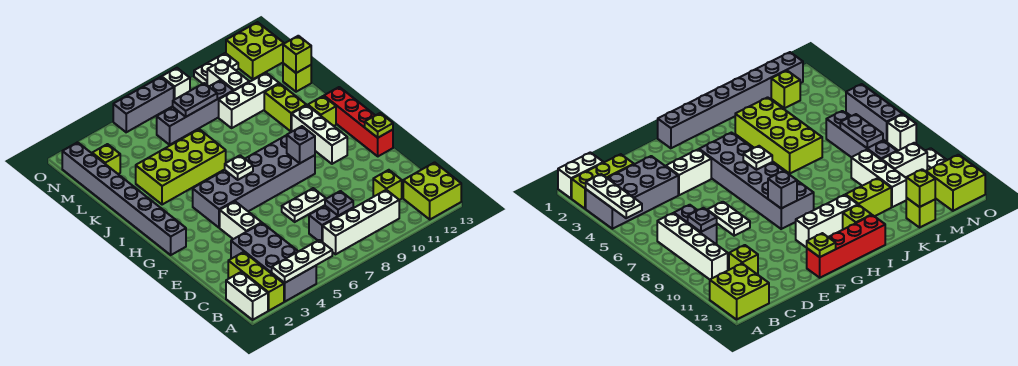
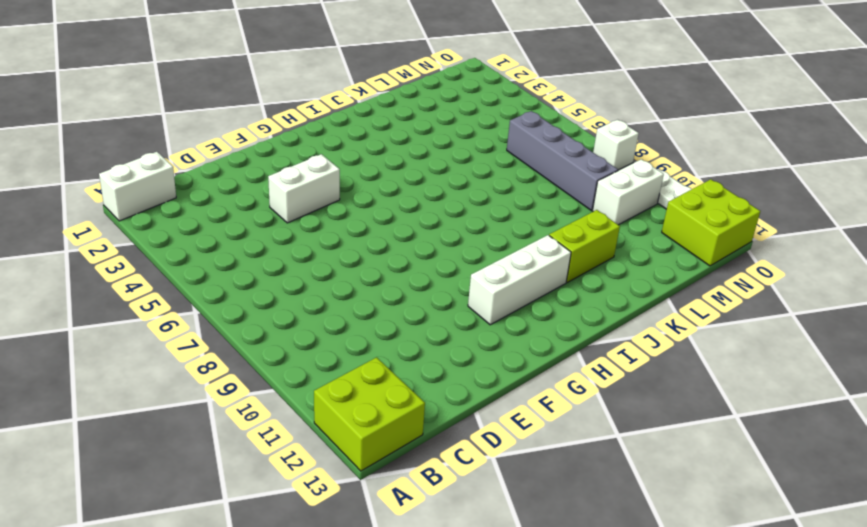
none -> lime 1x3 brick [228,252,284,311]
none -> grey 2x4 brick [231,223,316,301]
none -> white 1x4 brick [323,190,399,254]
none -> grey 1x2 brick [309,206,353,242]

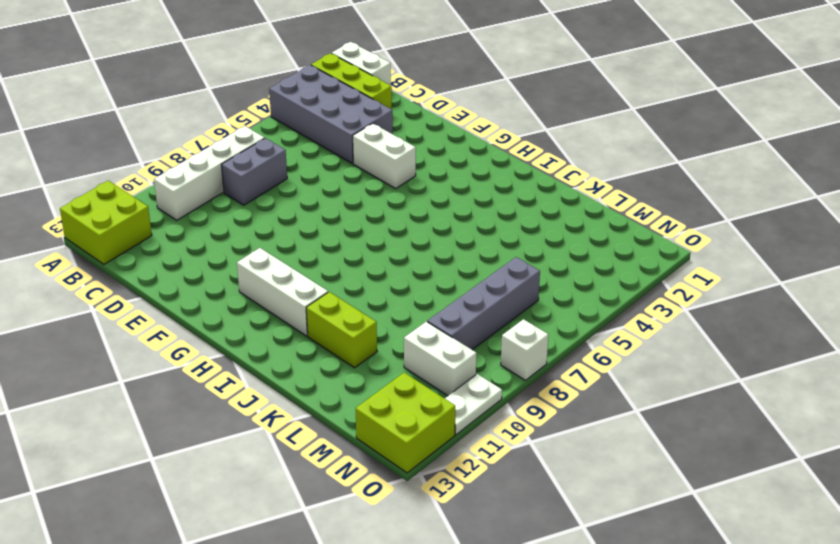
none -> lime 1x1 brick [373,170,402,200]
none -> white 1x2 plate [282,188,326,222]
none -> red 1x4 brick [324,87,393,156]
none -> grey 1x8 brick [62,142,186,255]

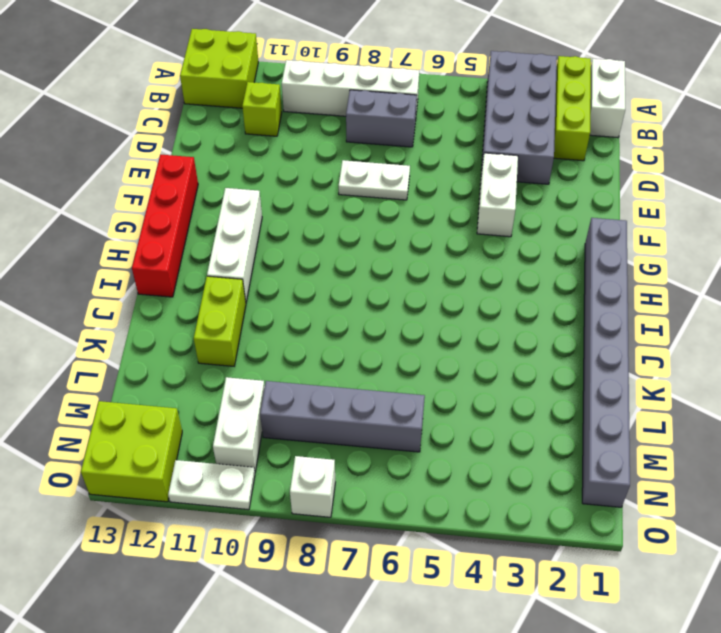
none -> grey 2x6 brick [193,135,315,228]
none -> lime 1x1 brick [308,96,336,126]
none -> lime 2x4 brick [136,129,226,205]
none -> white 1x3 brick [219,73,279,128]

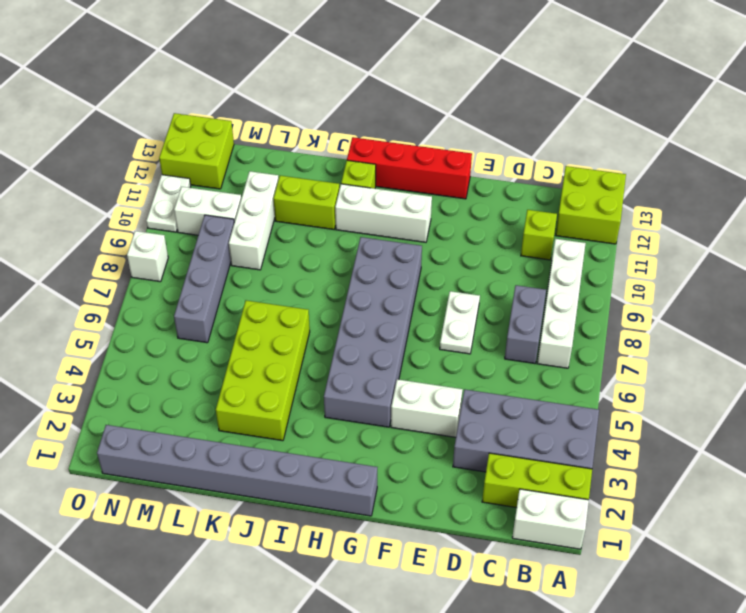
none -> lime 1x1 brick [283,63,311,92]
none -> lime 1x1 brick [92,144,120,174]
none -> grey 1x3 brick [113,77,174,132]
none -> white 1x3 plate [272,240,332,283]

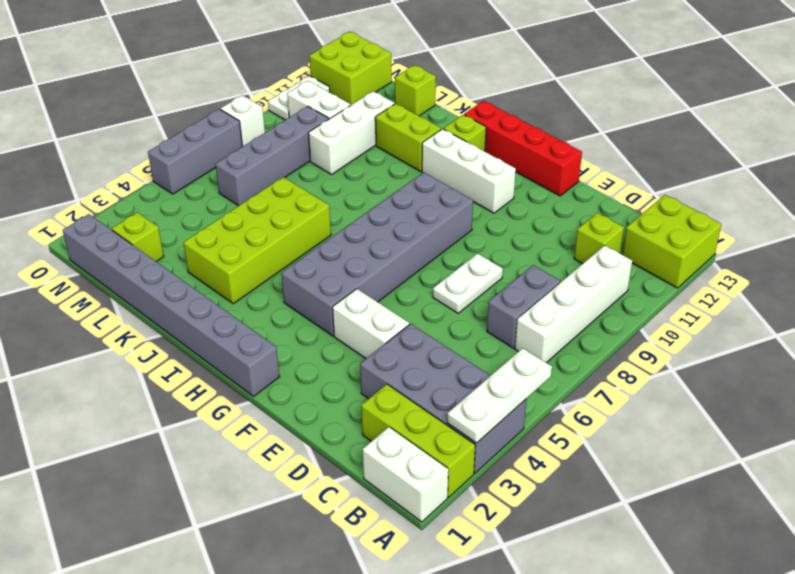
none -> grey 1x1 plate [325,191,353,216]
none -> lime 1x1 plate [365,113,393,138]
none -> grey 1x1 brick [287,126,315,163]
none -> white 1x1 plate [225,155,253,180]

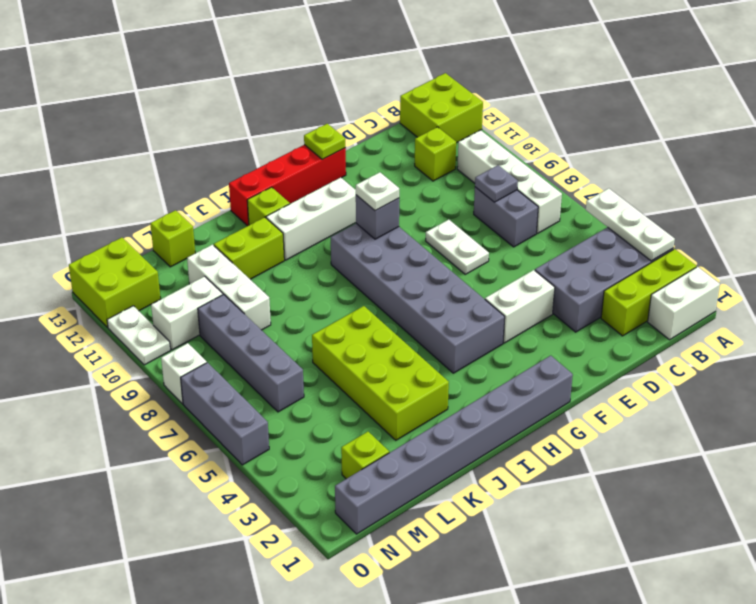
white 1x1 plate [356,172,399,211] -> white 1x1 plate moved to [225,155,253,180]
none -> lime 1x1 brick [283,36,311,73]
none -> grey 1x2 plate [173,83,217,117]

